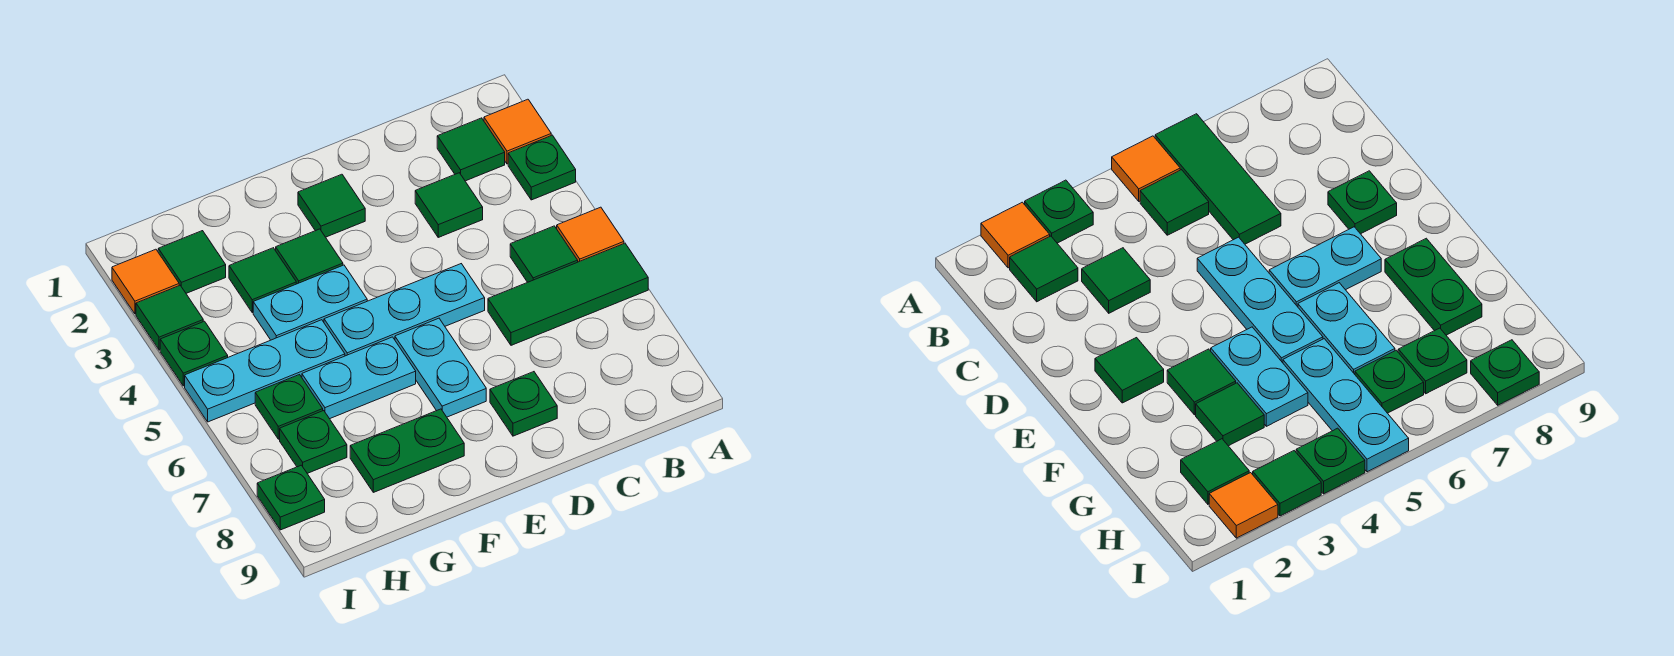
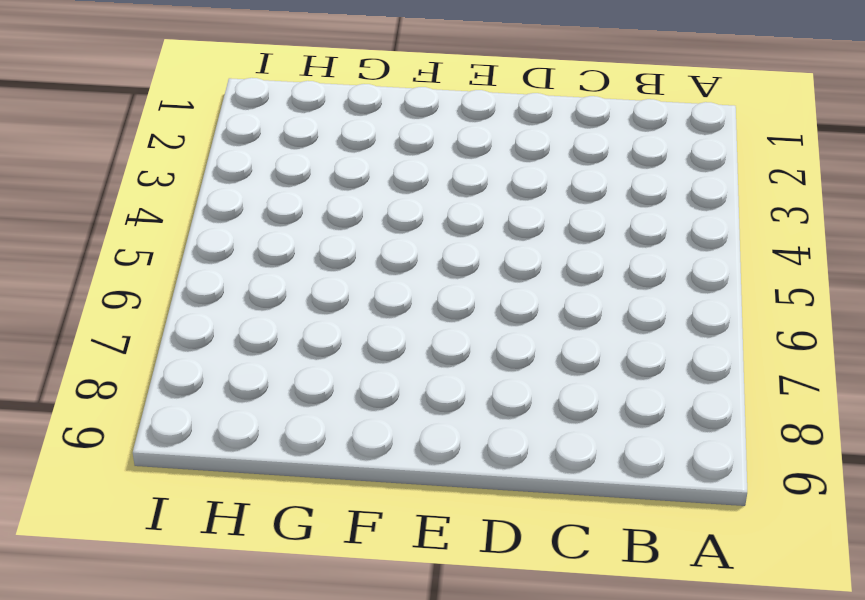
none -> orange 1x1 tile [484,99,551,164]
none -> green 1x1 plate [508,135,576,200]
none -> orange 1x1 tile [557,207,624,262]

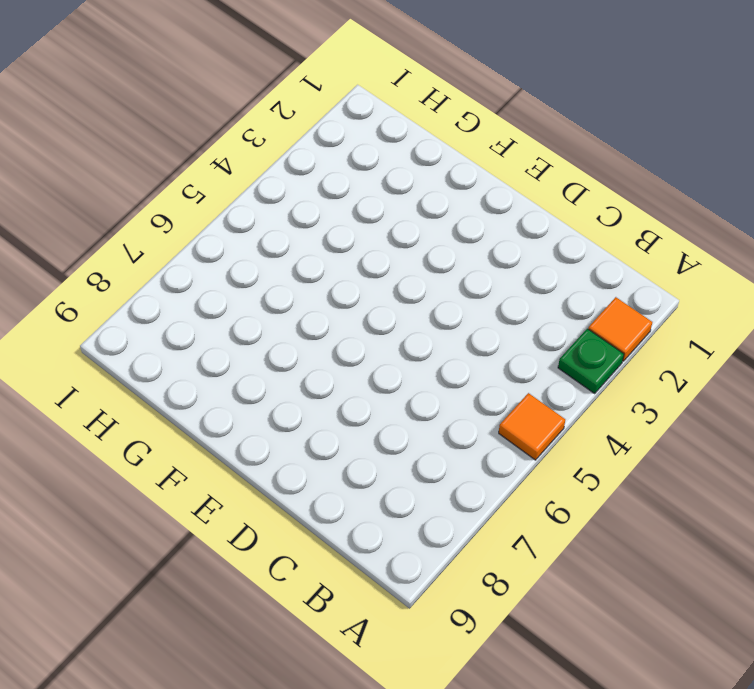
none -> green 1x3 tile [488,243,648,345]
none -> green 1x1 tile [437,118,505,181]
none -> green 1x1 tile [510,226,578,282]

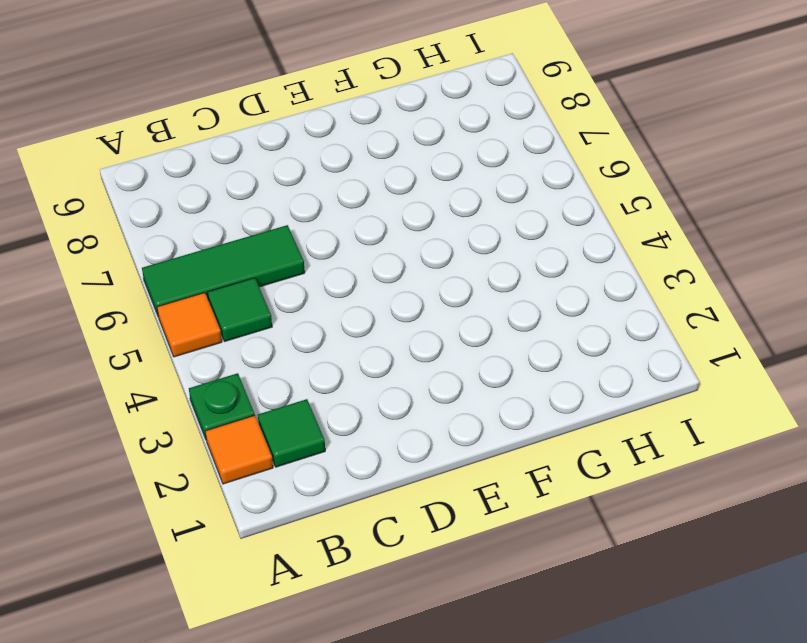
none -> green 1x1 tile [415,173,483,237]
none -> cyan 1x3 plate [324,264,485,356]
none -> green 1x1 plate [490,372,557,436]

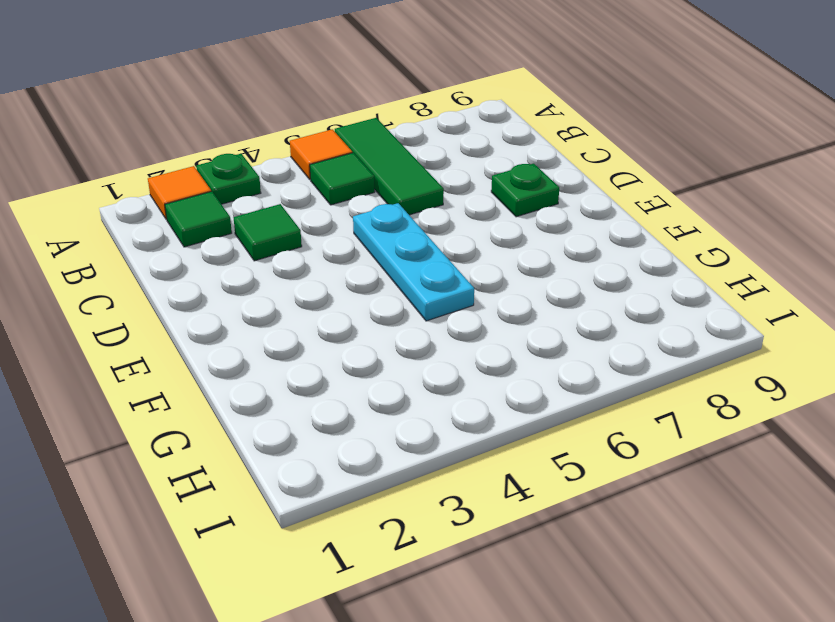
none -> green 1x1 tile [298,174,365,237]
none -> cyan 1x2 plate [395,318,486,417]
none -> green 1x1 tile [276,229,343,284]

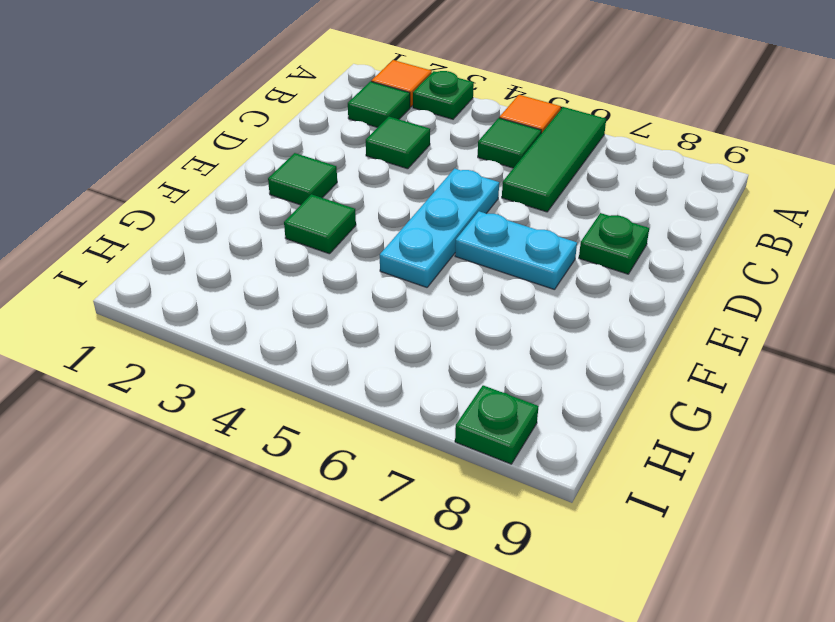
none -> cyan 1x2 plate [253,265,367,340]
none -> cyan 1x2 plate [302,337,416,419]
none -> green 1x2 plate [350,409,464,492]

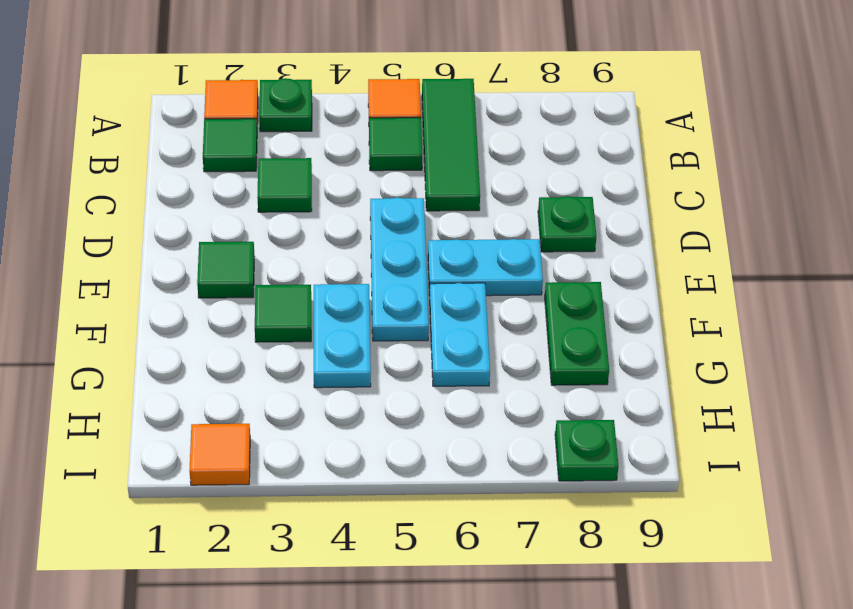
none -> green 1x1 tile [229,248,296,312]
none -> cyan 1x3 plate [185,320,345,422]
none -> green 1x1 tile [158,231,226,293]

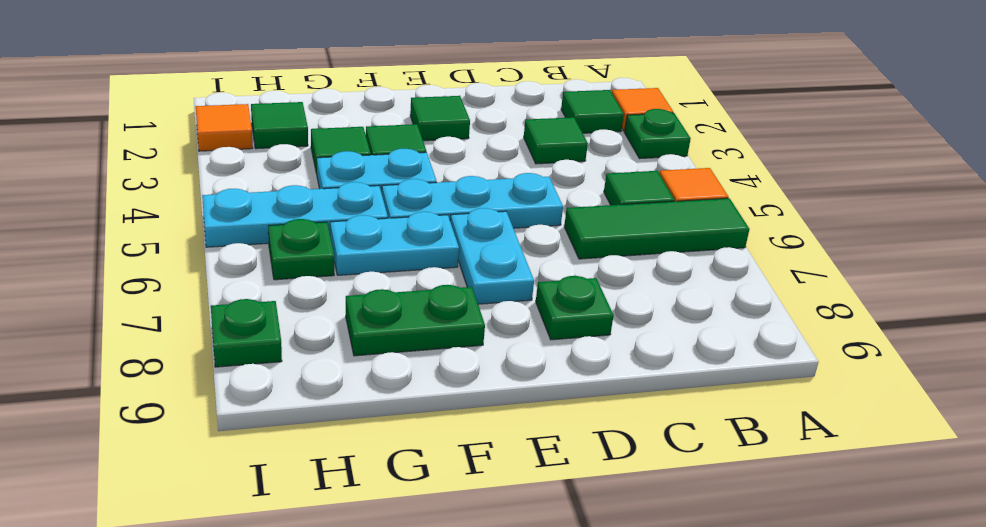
none -> green 1x1 plate [280,411,347,473]
none -> green 1x1 tile [136,285,203,350]
none -> green 1x1 plate [160,321,228,386]

